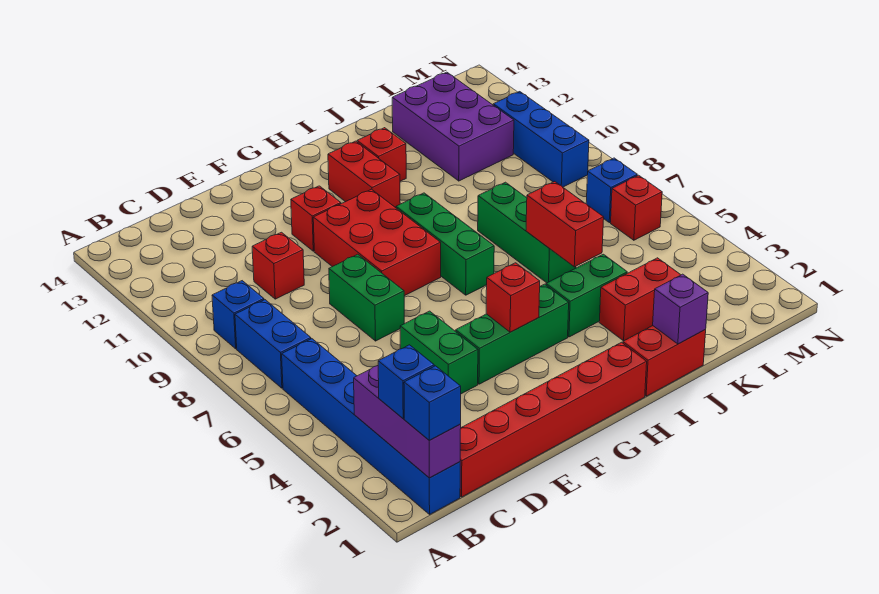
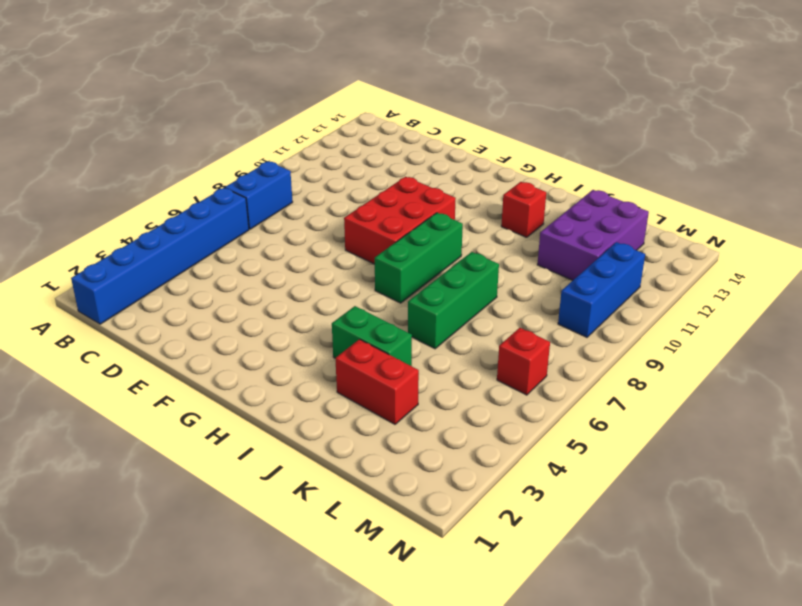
none -> blue 1x1 brick [212,281,264,349]
none -> red 1x6 brick [460,342,647,497]
none -> red 1x1 brick [252,232,304,299]

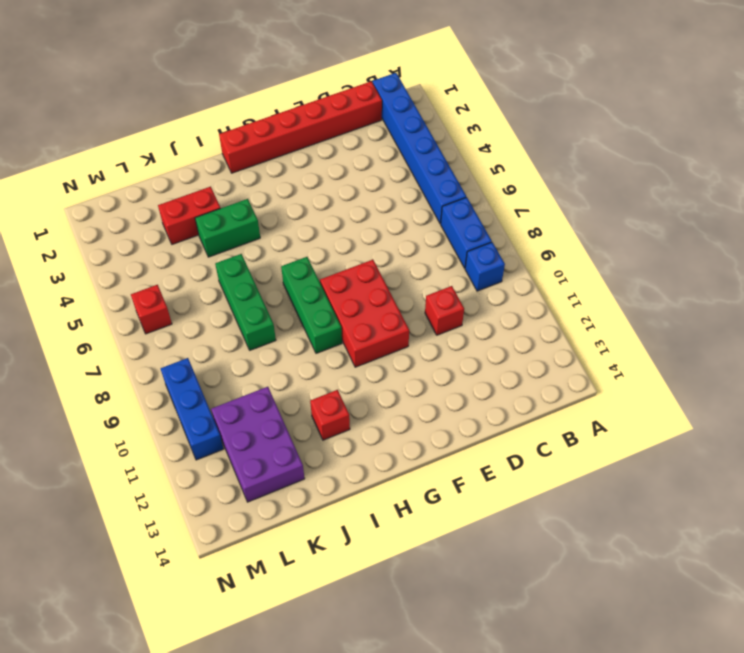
none -> green 1x2 brick [400,311,478,394]
none -> green 1x2 brick [329,254,404,341]
none -> green 1x3 brick [456,284,569,384]

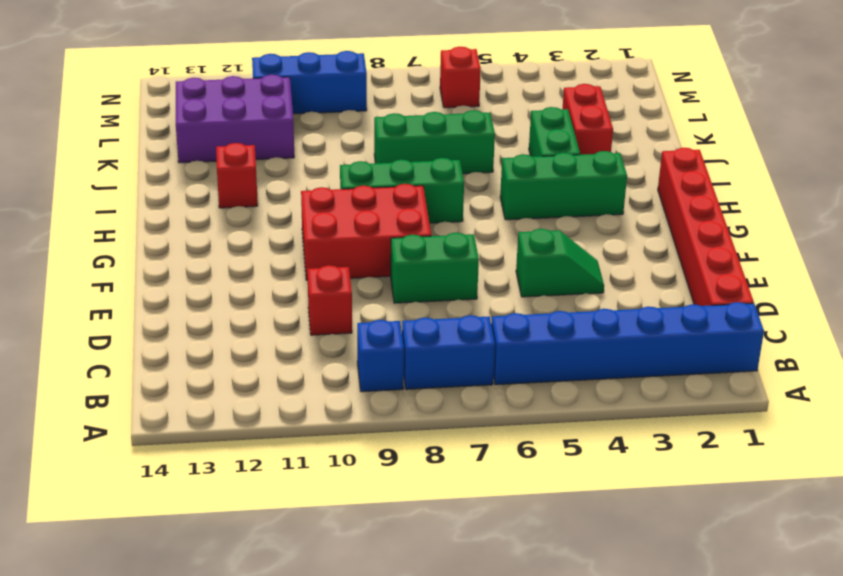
green 1x2 slope [516,229,604,297] -> green 1x2 brick [400,311,478,394]
green 1x3 brick [500,151,627,220] -> green 1x3 brick turned to [456,284,569,384]
none -> red 1x1 brick [291,186,341,251]
none -> red 1x2 brick [328,141,400,208]
none -> red 1x2 brick [623,326,706,396]

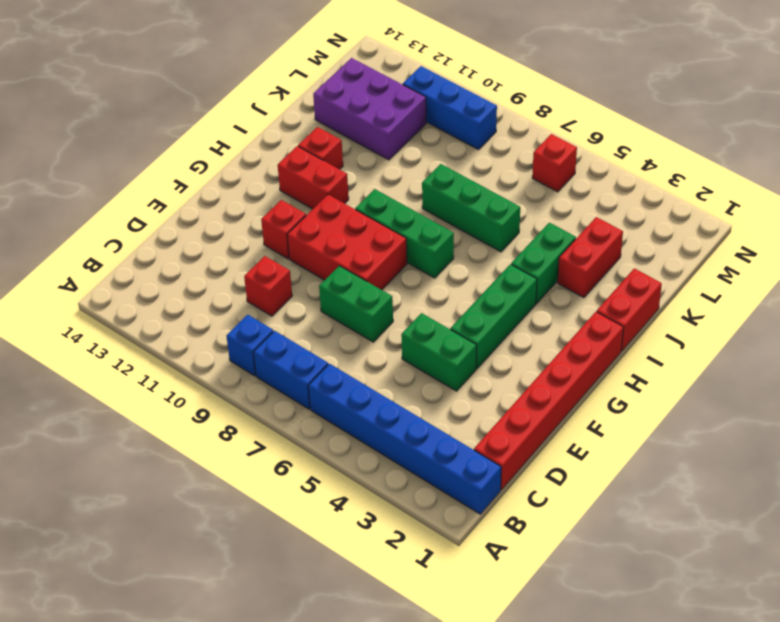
none -> blue 1x1 brick [586,158,637,223]
none -> purple 1x3 brick [354,366,461,478]
none -> red 1x1 brick [486,263,540,332]

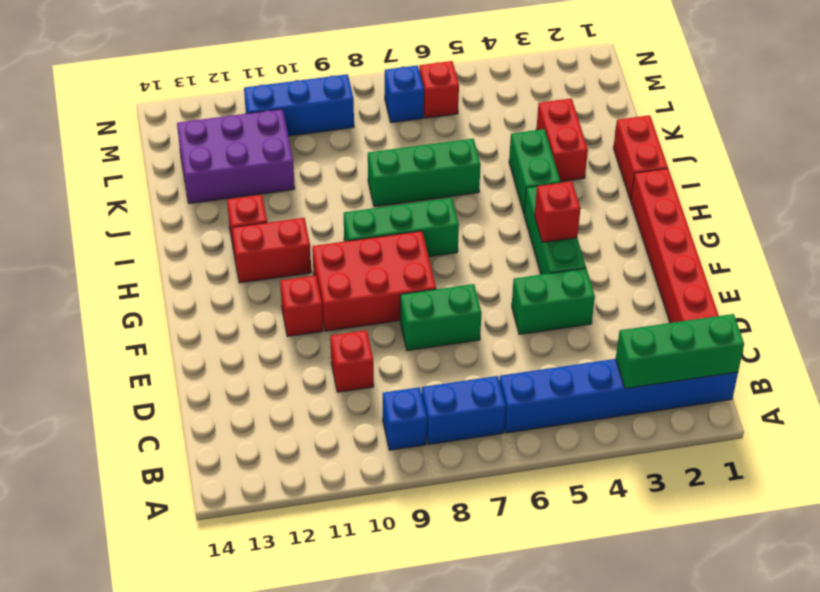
green 1x3 brick [616,314,744,389] -> purple 1x3 brick [354,366,461,478]
none -> purple 1x1 brick [653,274,708,344]
none -> red 1x2 brick [526,182,604,267]
none -> blue 1x1 brick [404,366,461,440]

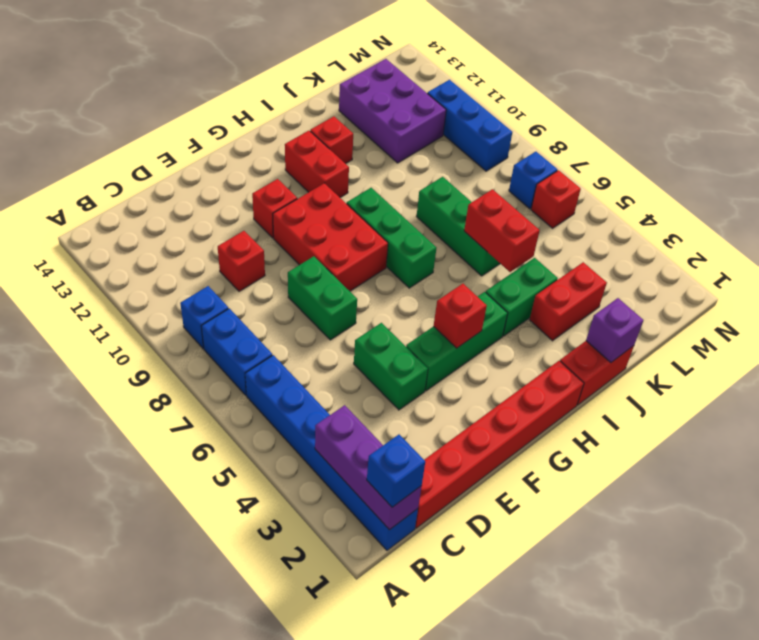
none -> blue 1x1 brick [378,345,434,418]

